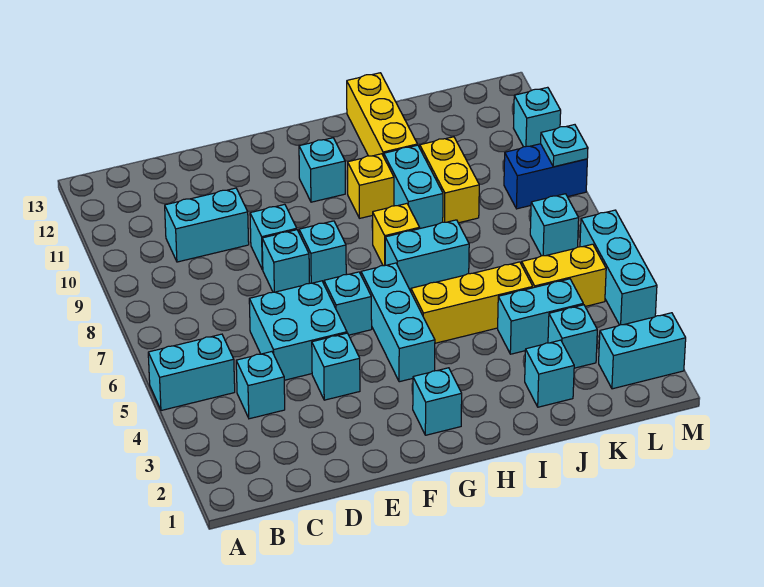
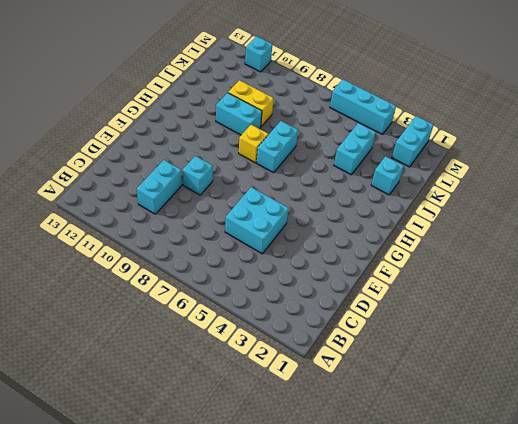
none -> cyan 1x2 brick [148,334,235,411]
none -> cyan 1x1 brick [236,352,285,419]
none -> cyan 1x1 brick [312,333,360,400]

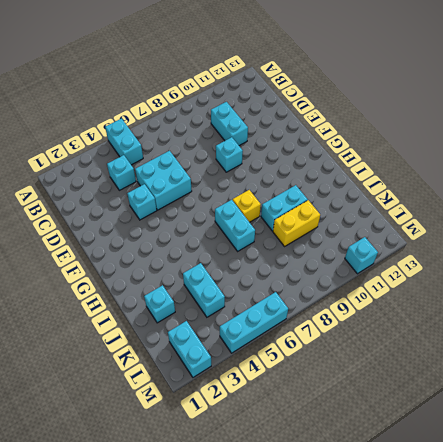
none -> cyan 1x1 brick [262,230,309,292]
none -> cyan 1x1 brick [324,272,372,335]
none -> cyan 1x1 brick [299,221,346,284]

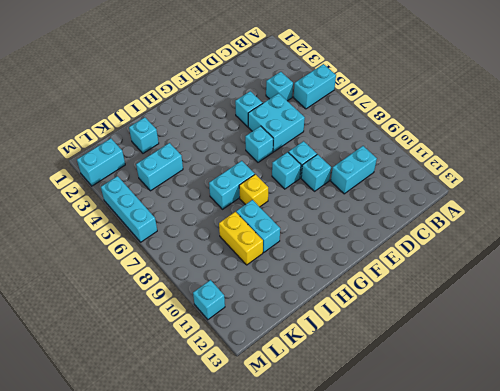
none -> cyan 1x1 brick [413,368,462,435]
none -> cyan 1x3 brick [361,263,435,382]
none -> cyan 1x1 brick [299,138,345,202]

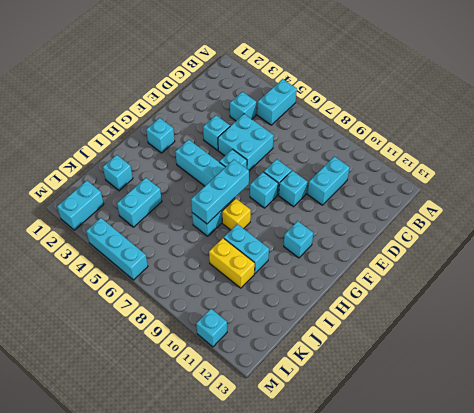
cyan 1x3 brick [191,160,249,224] -> none
none -> yellow 1x3 brick [411,262,533,343]
none -> yellow 1x1 brick [348,154,394,218]
none -> yellow 1x3 brick [347,73,417,156]

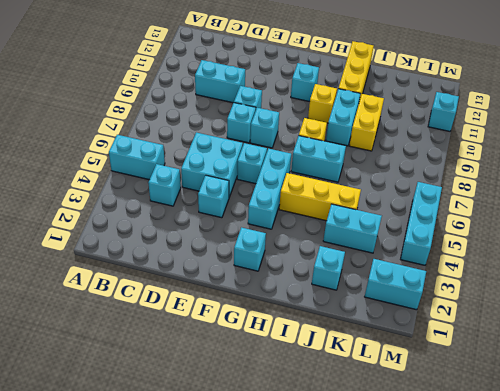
none -> cyan 1x1 brick [548,305,597,368]
none -> yellow 1x2 brick [522,244,606,306]
none -> cyan 1x1 brick [530,194,579,256]

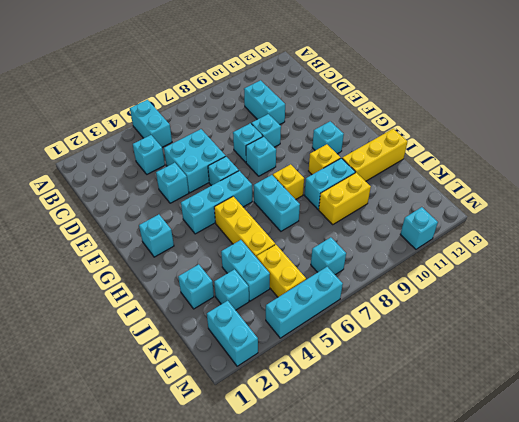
none -> blue 1x2 brick [504,144,587,209]
none -> cyan 1x1 plate [541,125,588,167]

